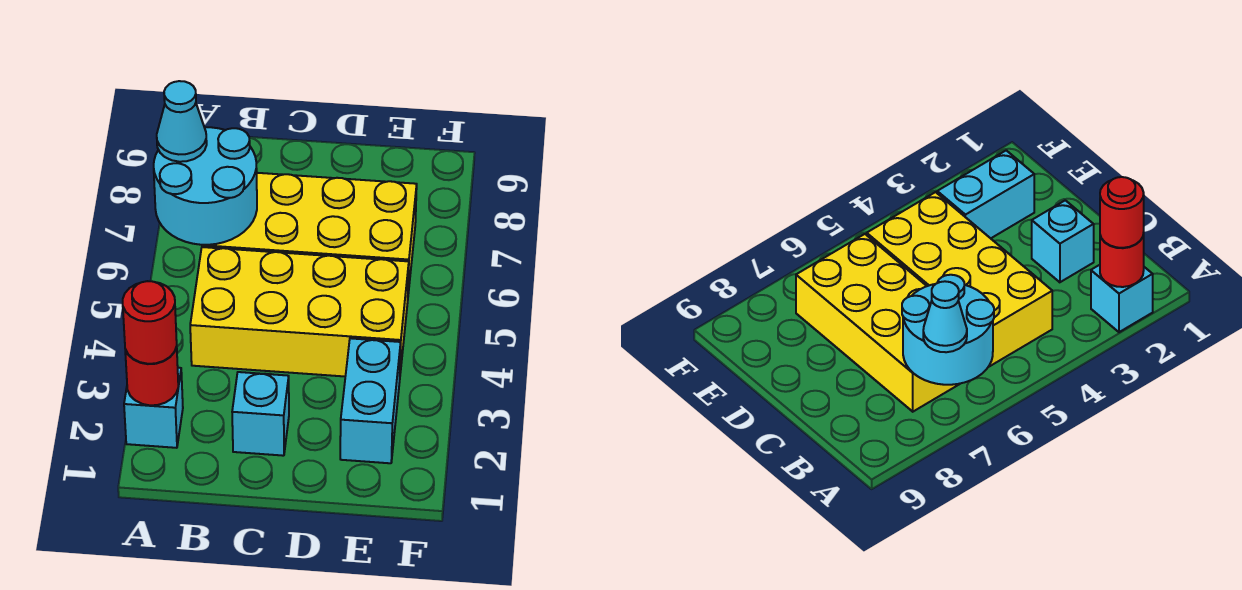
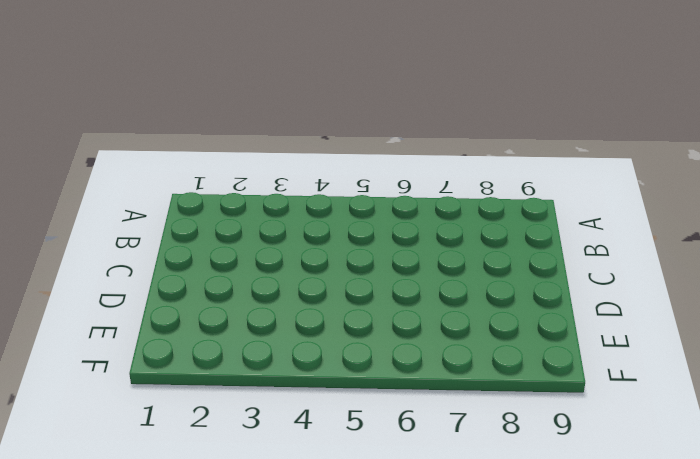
none -> cyan 1x1 brick [124,368,183,448]
none -> yellow 2x4 brick [190,247,409,376]

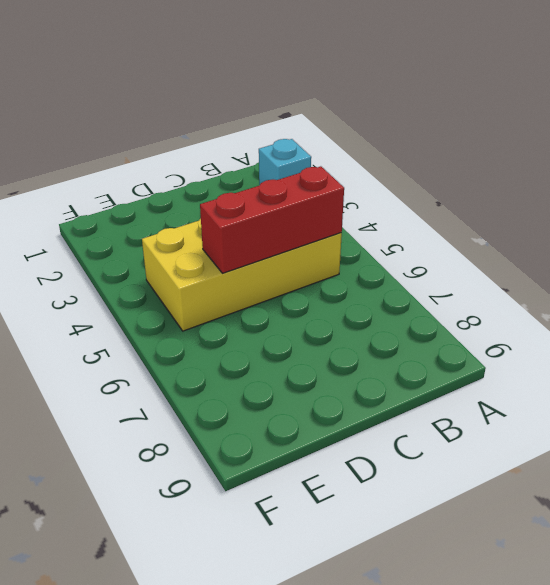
red 1x3 brick [200,166,344,273] -> none
none -> yellow 2x4 brick [202,173,417,294]
none -> cyan 1x1 brick [232,372,289,456]

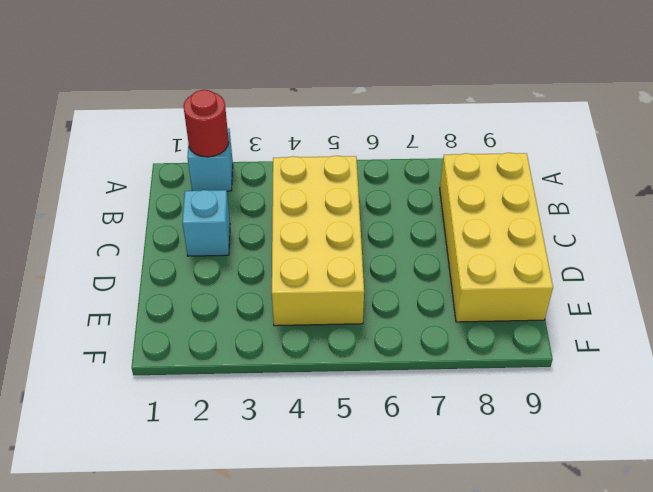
yellow 2x4 brick [440,153,553,322] -> yellow 2x4 brick moved to [202,173,417,294]
none -> cyan 1x2 brick [340,338,401,463]
none -> cyan 2x2 round brick [154,127,257,245]

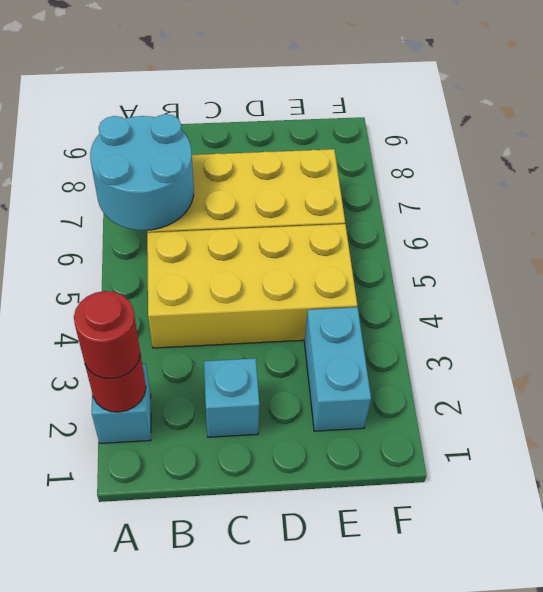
none -> cyan 1x1 cone [157,81,207,162]

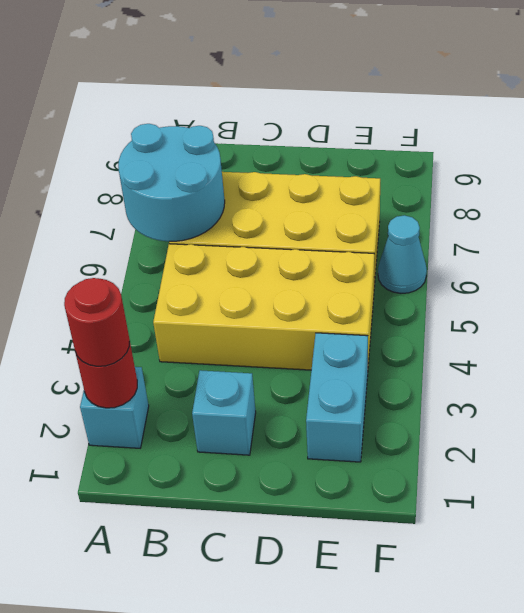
cyan 1x1 cone [378,215,427,293] -> cyan 1x1 cone moved to [157,81,207,162]

